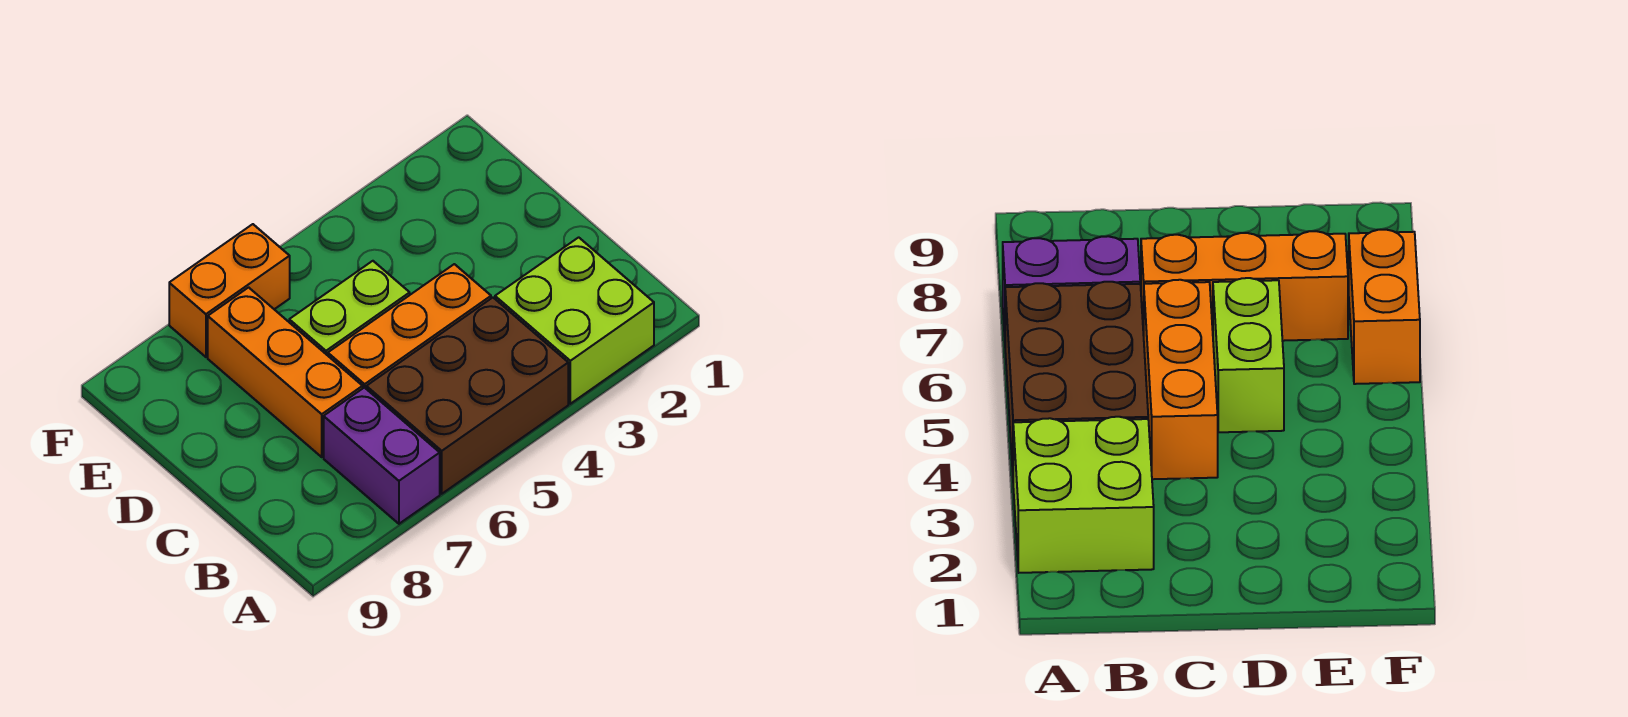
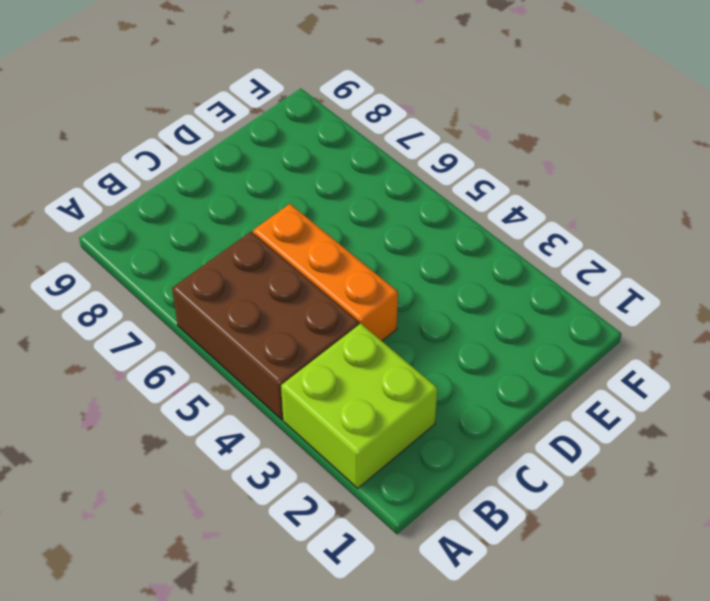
none -> purple 1x2 brick [324,387,440,524]
none -> orange 1x3 brick [208,287,363,457]

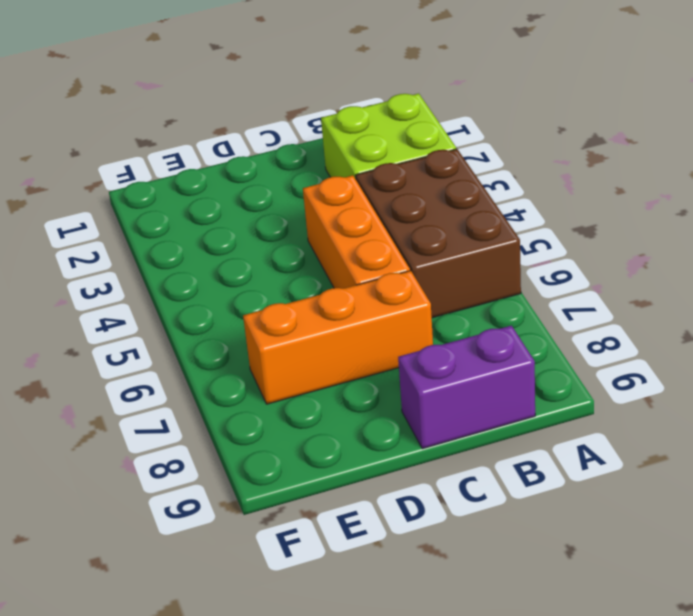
purple 1x2 brick [398,326,535,449] -> purple 1x2 brick moved to [324,387,440,524]
none -> lime 1x2 brick [289,261,410,355]
none -> orange 1x2 brick [169,224,290,357]

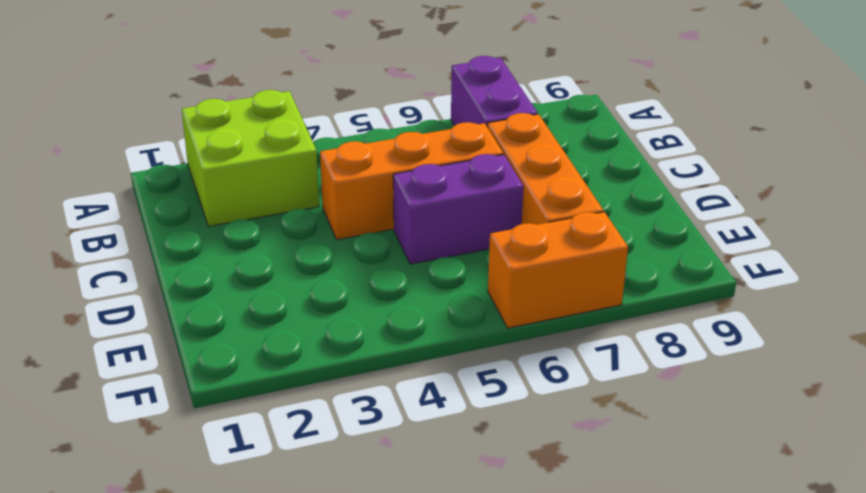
purple 1x2 brick [393,154,524,264] -> lime 1x2 brick [289,261,410,355]
none -> brown 2x3 brick [366,298,568,494]

